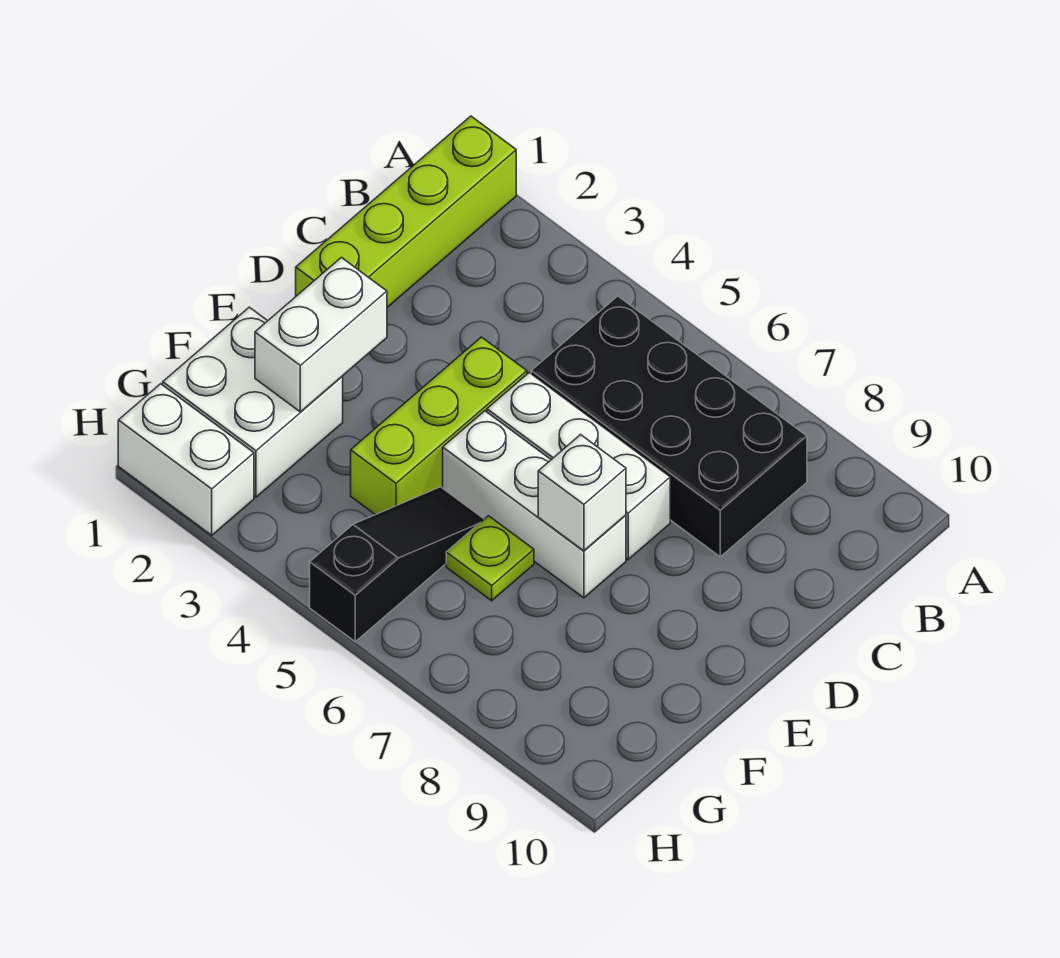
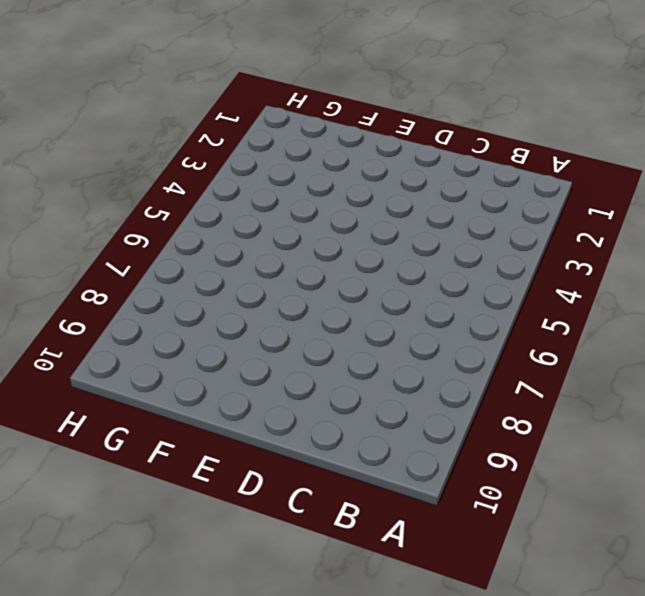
none -> lime 1x4 brick [296,116,516,307]
none -> black 2x4 brick [531,296,807,557]

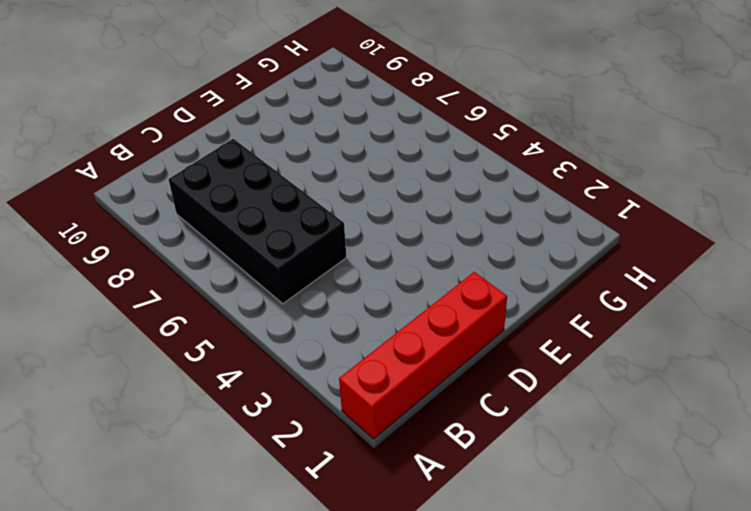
red 1x4 brick [339,272,507,439] -> lime 1x4 brick [296,116,516,307]
none -> lime 1x3 brick [351,337,527,515]
none -> white 1x3 brick [487,373,670,560]

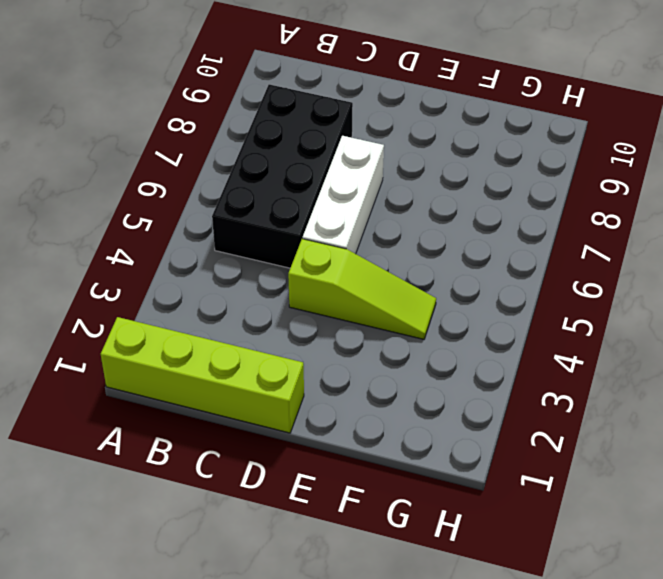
lime 1x3 slope [288,239,436,339] -> lime 1x3 brick [351,337,527,515]
none -> white 1x3 brick [443,411,626,598]
none -> white 2x2 brick [163,307,343,497]

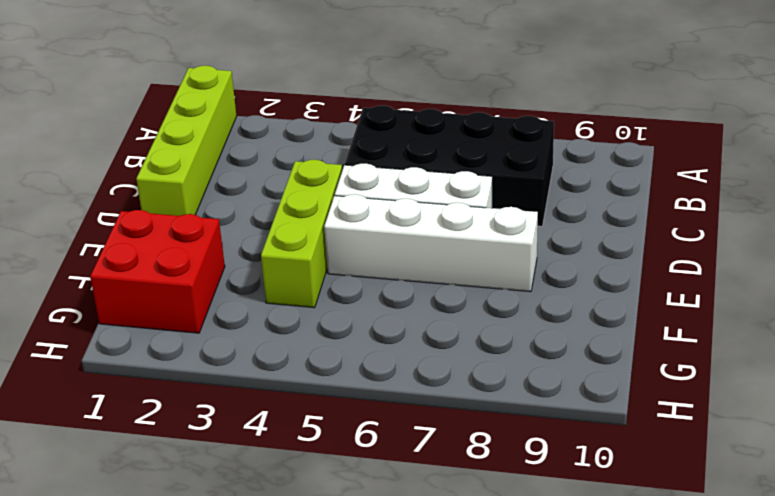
white 1x4 brick [324,194,538,292] -> white 1x3 brick [443,411,626,598]
red 2x2 brick [90,210,225,333] -> white 2x2 brick [163,307,343,497]
none -> black 1x3 slope [310,487,484,642]
none -> lime 1x1 plate [446,516,534,601]

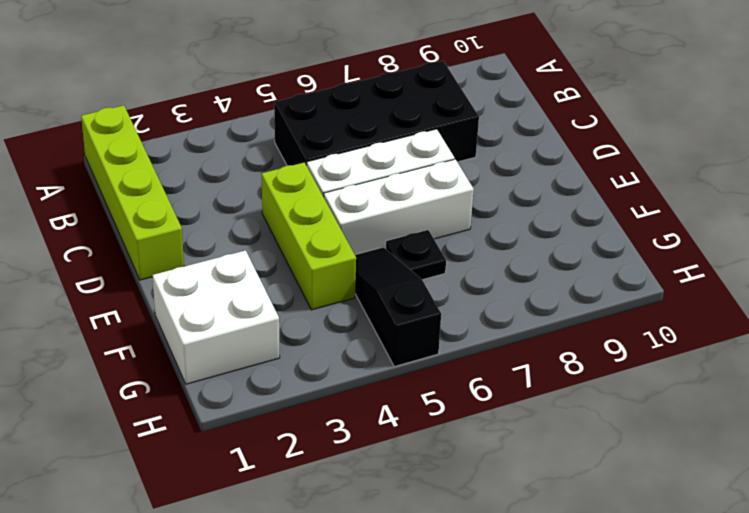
black 1x1 plate [386,230,446,280] -> lime 1x1 plate [446,516,534,601]
none -> white 1x2 brick [118,384,254,535]
none -> white 1x2 brick [255,258,387,412]

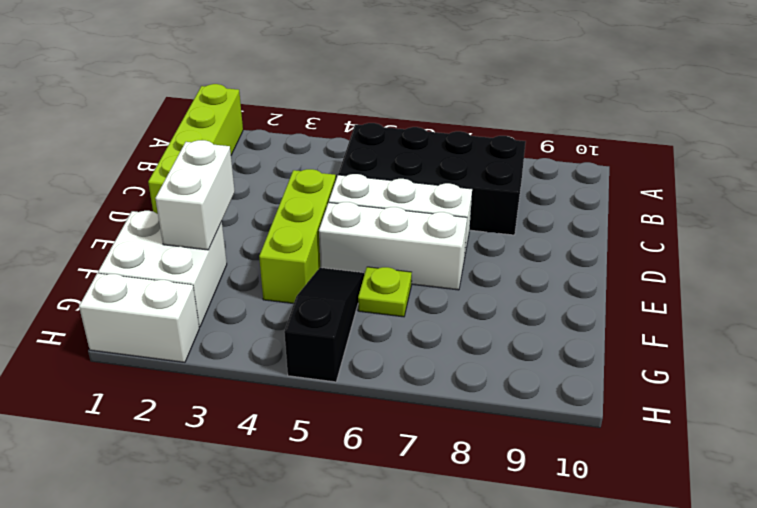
none -> white 1x1 brick [538,435,626,551]

